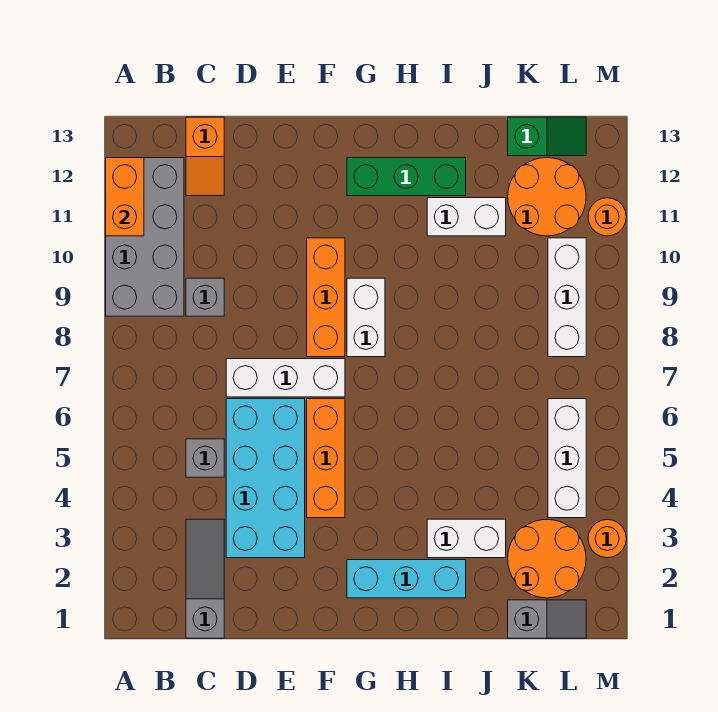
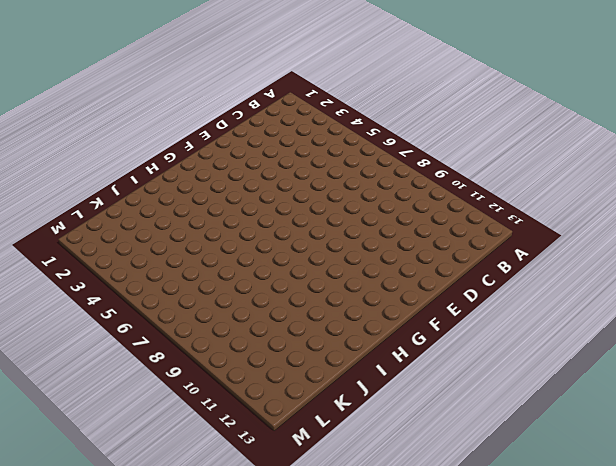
none -> grey 2x4 brick [106,158,184,316]
none -> grey 1x3 slope [186,519,224,638]
none -> grey 1x1 brick [186,439,224,477]

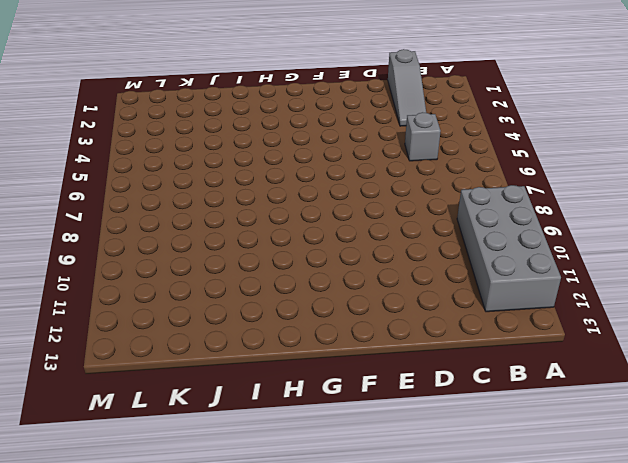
none -> grey 1x1 brick [186,278,224,316]
none -> orange 1x2 slope [186,117,224,196]
none -> cyan 2x4 brick [226,399,305,558]

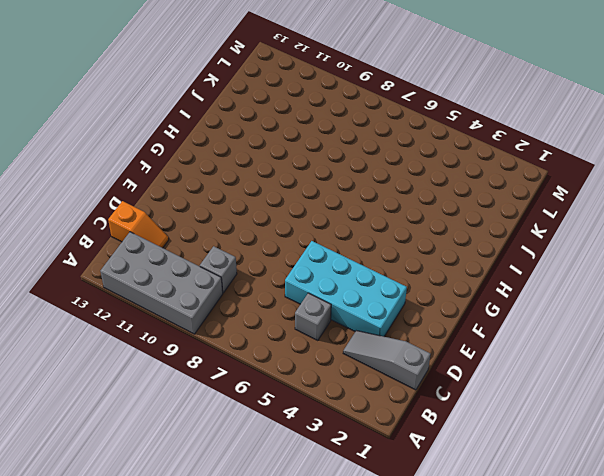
none -> white 1x3 brick [226,359,345,397]
none -> orange 1x3 brick [307,399,345,518]
none -> orange 1x3 brick [307,238,345,357]

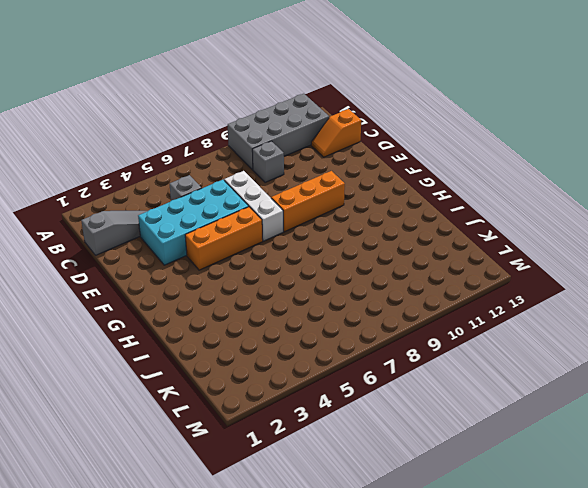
none -> cyan 1x3 brick [347,560,466,598]
none -> white 1x2 brick [347,278,385,357]
none -> green 1x3 brick [347,158,466,196]

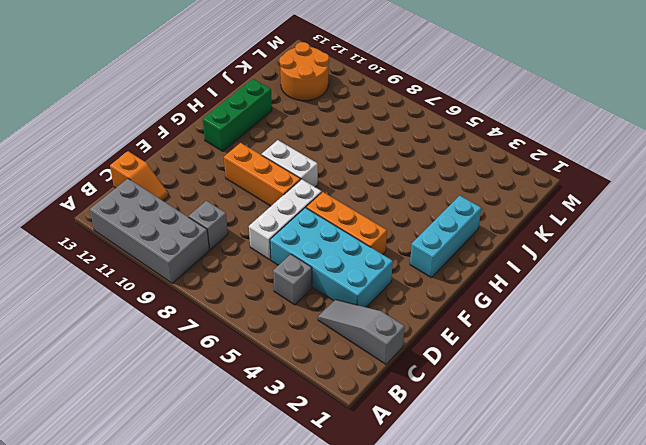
none -> white 1x2 brick [427,519,506,558]
none -> white 1x2 brick [427,198,506,236]
none -> grey 1x2 slope [508,600,586,638]

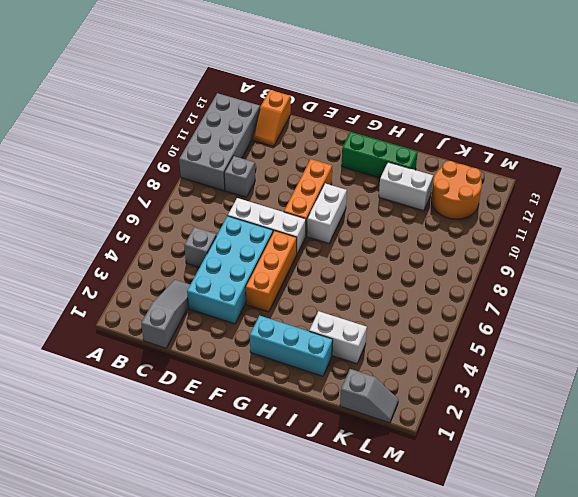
none -> orange 2x2 round brick [508,519,586,598]
none -> green 1x2 slope [508,117,586,156]
none -> white 1x3 brick [548,399,586,518]

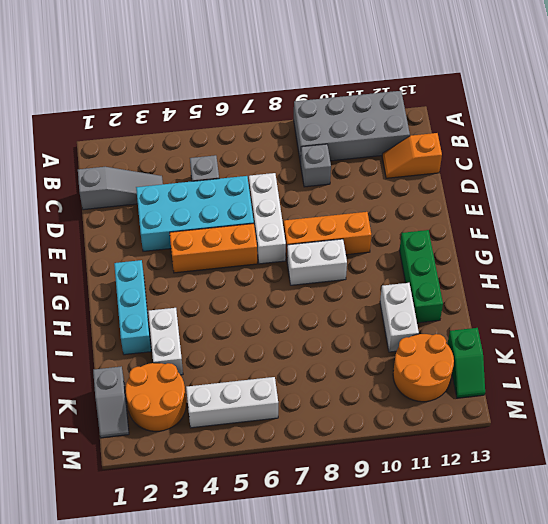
none -> white 1x3 brick [548,238,586,357]
none -> orange 1x1 round brick [588,519,626,558]
none -> orange 1x1 round brick [588,198,626,236]

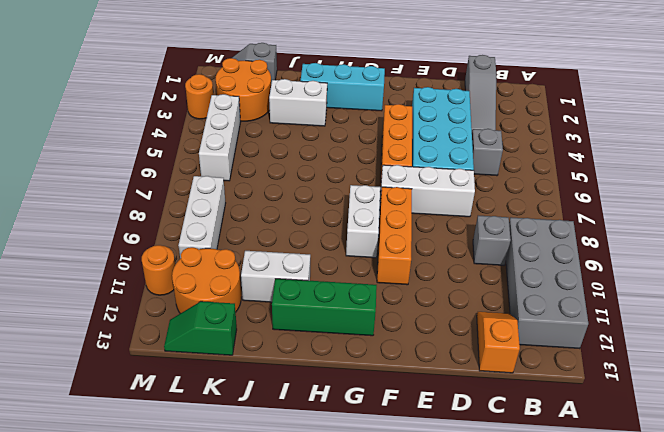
none -> orange 1x2 brick [106,158,144,236]

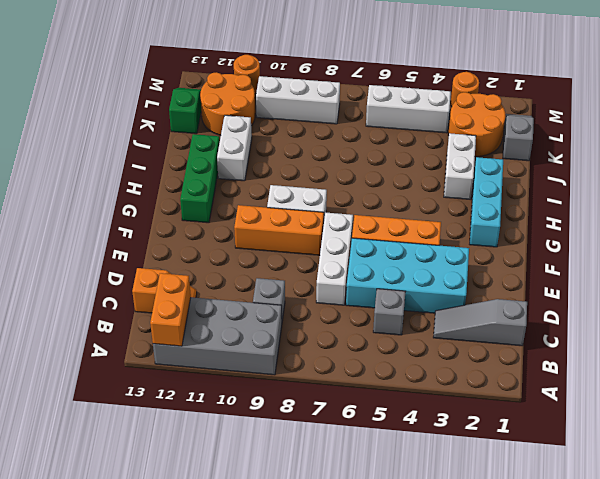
orange 1x2 brick [150,273,191,346] -> orange 1x2 brick turned to [106,158,144,236]

